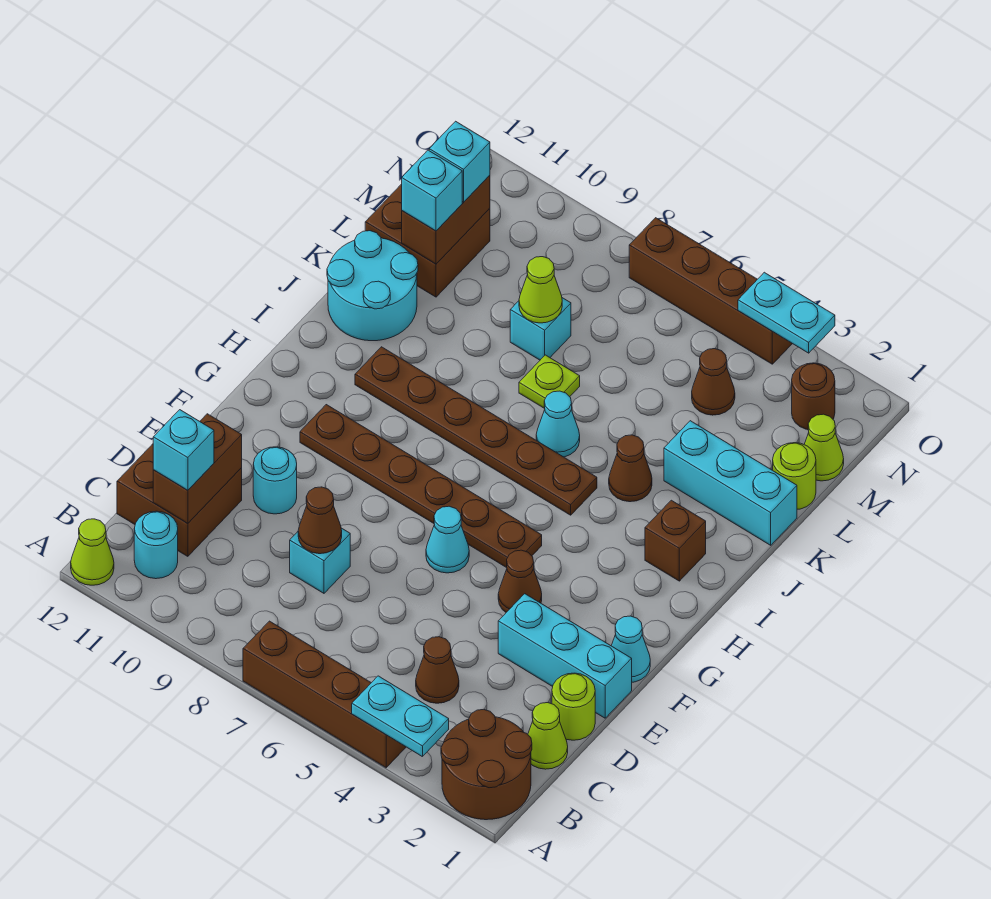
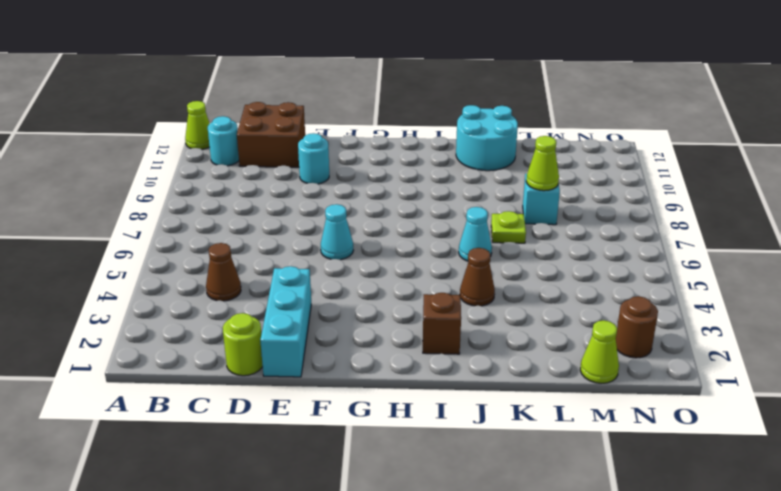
none -> brown 2x2 round brick [441,709,532,820]
none -> brown 1x4 brick [243,621,406,768]
none -> lime 1x1 cone [528,703,568,769]
none -> cyan 1x1 brick [290,528,350,593]

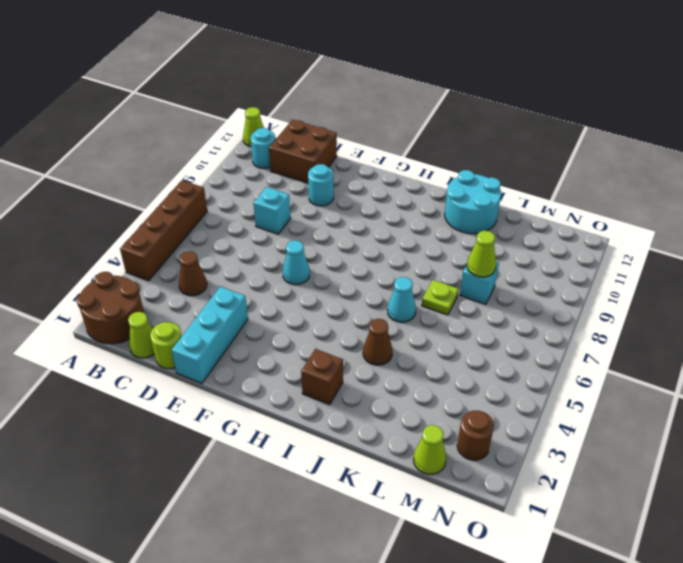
none -> cyan 1x1 cone [611,616,650,682]
none -> brown 1x1 cone [498,550,542,612]
none -> brown 1x6 plate [300,405,542,568]
none -> brown 1x6 plate [355,347,597,515]

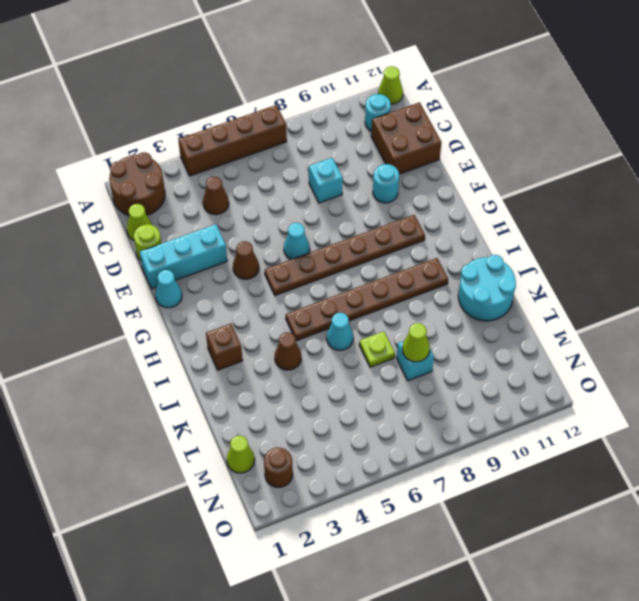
none -> cyan 1x3 brick [664,421,797,545]
none -> lime 1x1 round brick [773,443,816,509]
none -> brown 2x2 brick [365,184,490,297]
none -> brown 1x1 cone [692,349,735,415]

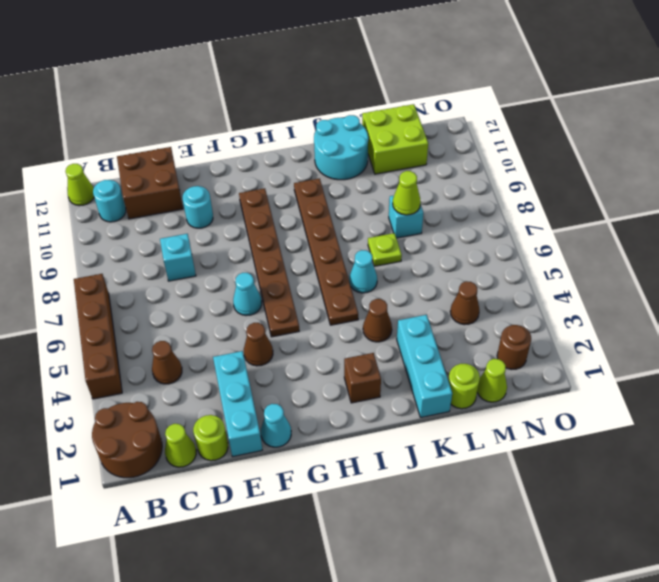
lime 2x2 brick [362,104,428,174] -> brown 2x2 brick [365,184,490,297]
none -> brown 1x4 brick [629,218,792,364]
none -> cyan 1x2 plate [352,676,449,757]
none -> brown 1x2 brick [153,414,242,524]
none -> brown 1x1 cone [298,487,342,554]

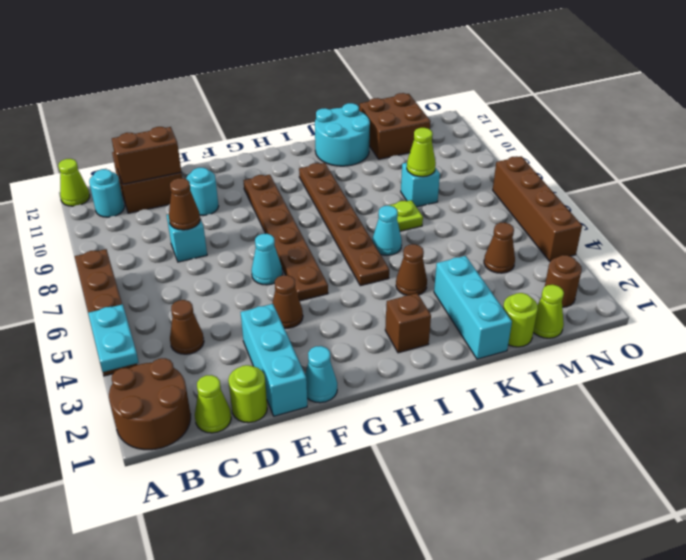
none -> brown 1x2 brick [402,175,490,264]
none -> cyan 1x2 plate [738,272,835,353]
none -> cyan 1x1 brick [153,410,214,490]
none -> cyan 1x1 brick [402,150,462,231]

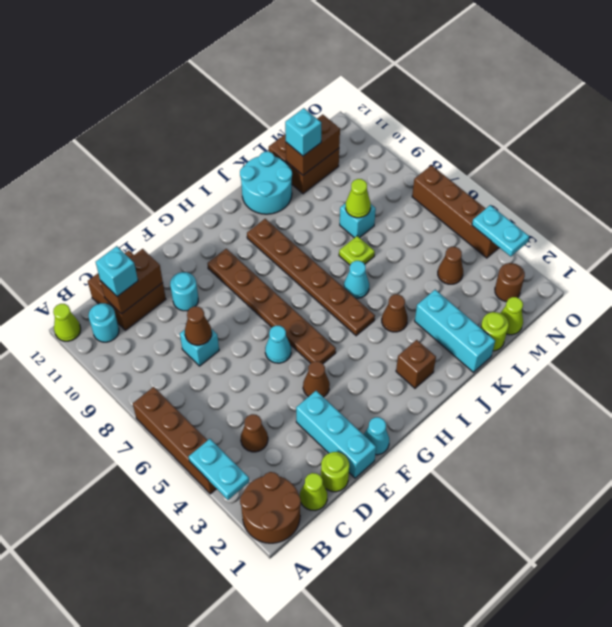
none -> cyan 1x1 brick [429,121,490,202]

